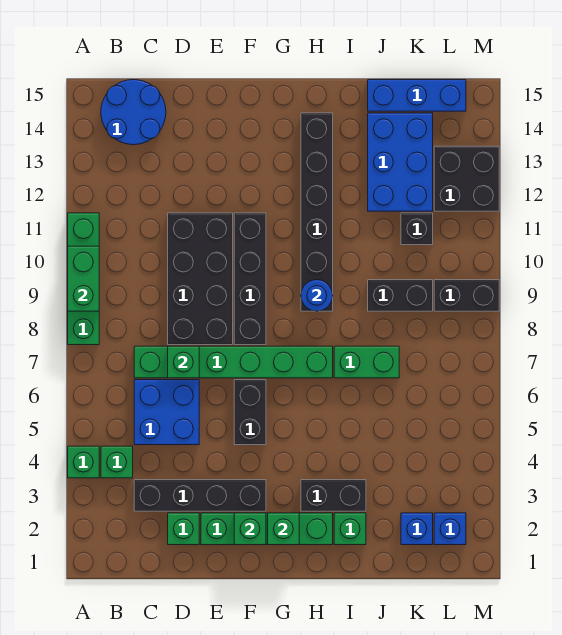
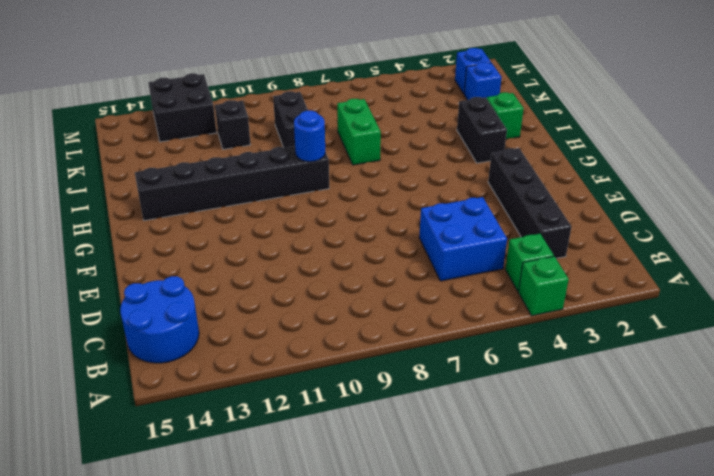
none -> green 1x4 brick [68,213,99,345]
none -> green 1x6 brick [134,346,333,378]
none -> green 1x1 brick [168,513,199,545]

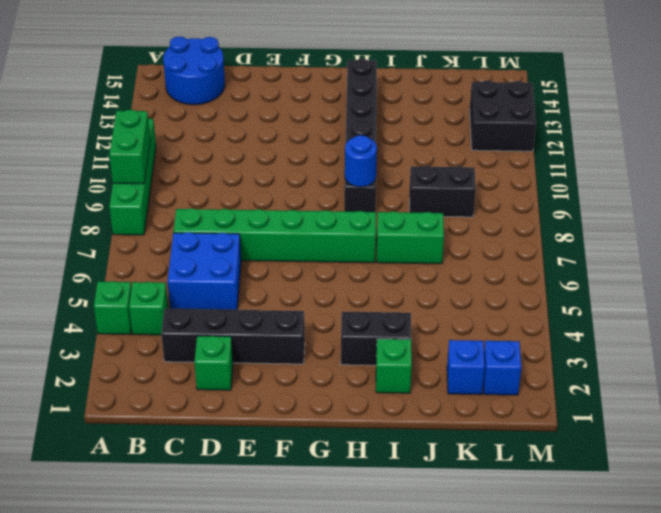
none -> black 2x4 brick [168,213,233,345]
none -> green 1x4 brick [201,513,333,545]
none -> black 1x2 brick [234,380,266,445]

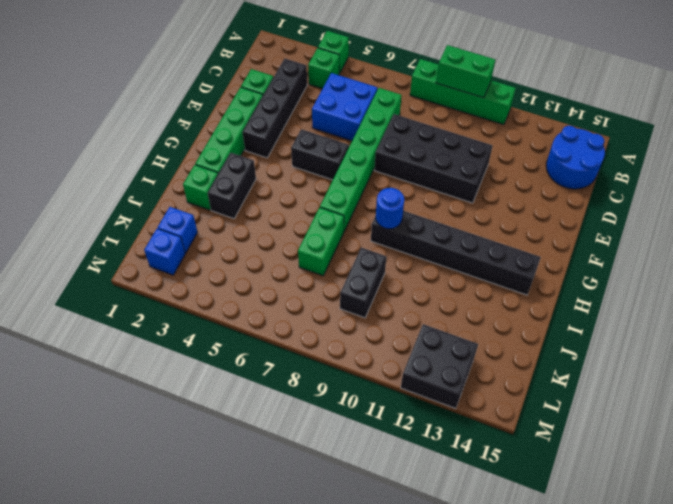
none -> black 1x4 brick [234,213,266,345]
none -> blue 2x3 brick [368,113,433,211]
none -> blue 1x3 brick [368,80,466,111]

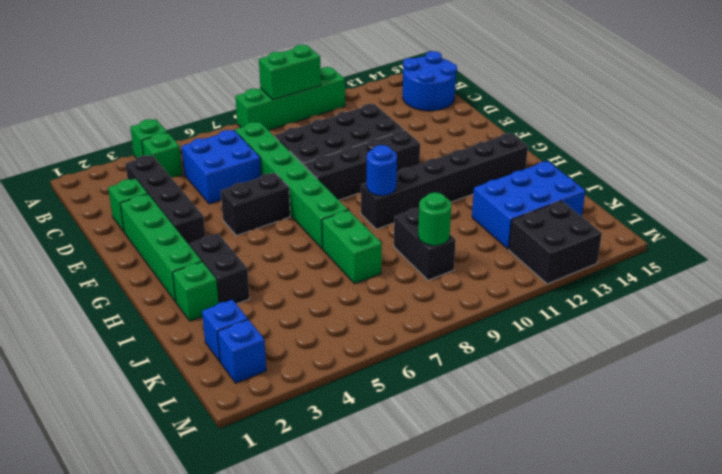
green 1x1 round brick [418,193,451,246] -> none
none -> blue 1x3 brick [368,80,466,111]
none -> black 1x1 brick [401,213,433,245]
none -> black 1x2 brick [434,280,499,311]

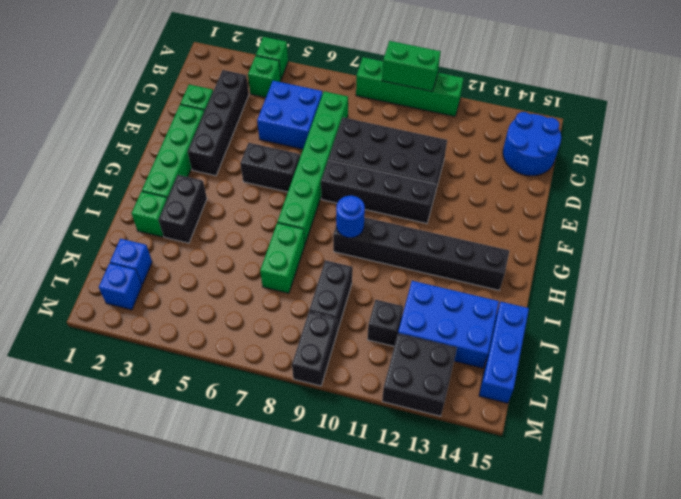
none -> green 1x1 brick [168,346,199,378]
none -> green 1x1 brick [234,513,266,545]
none -> green 1x1 brick [268,513,299,545]

